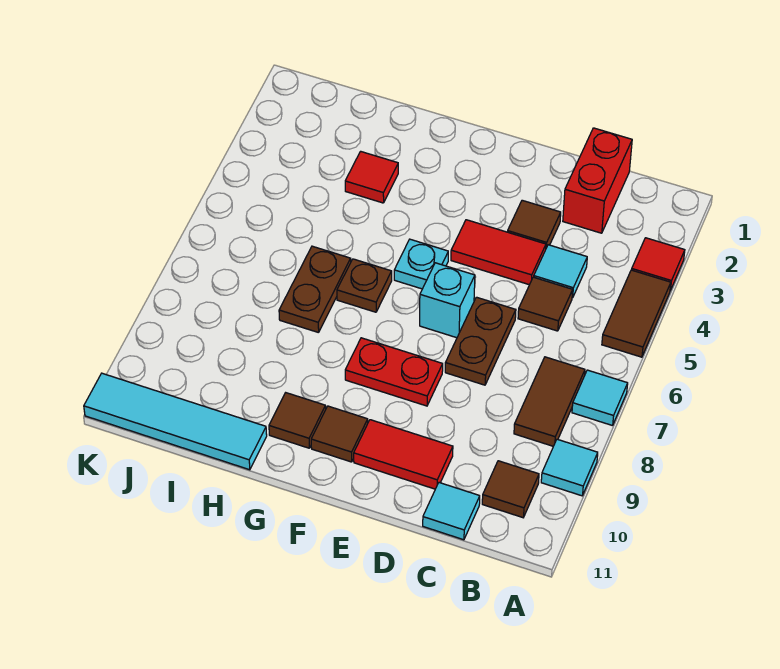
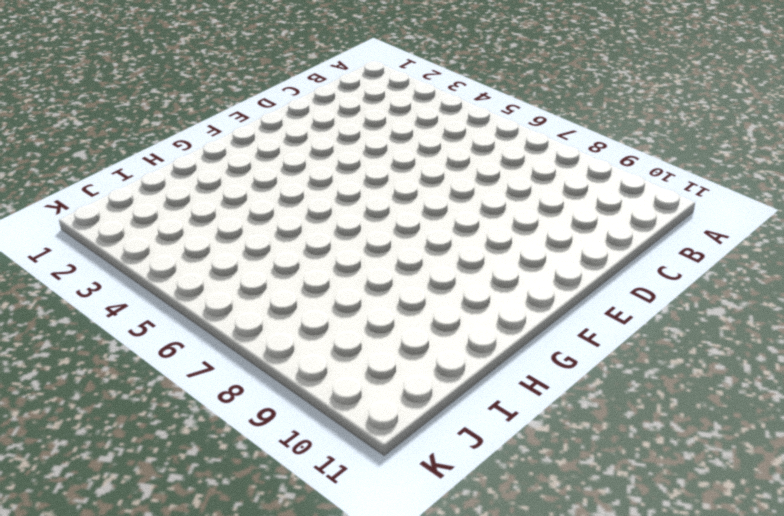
none -> red 1x1 tile [632,238,685,291]
none -> brown 1x2 tile [602,270,671,357]
none -> cyan 1x1 tile [572,370,628,426]

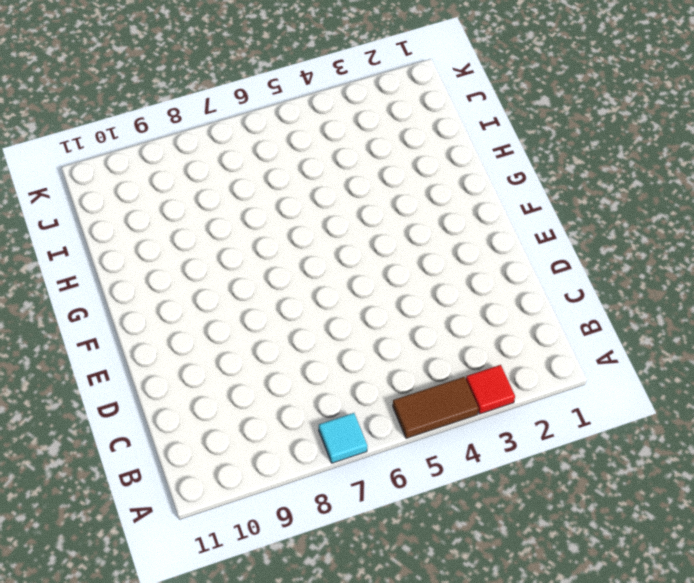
none -> cyan 1x1 tile [541,439,598,496]
none -> brown 1x2 tile [514,357,585,446]
none -> brown 1x1 tile [482,461,539,518]

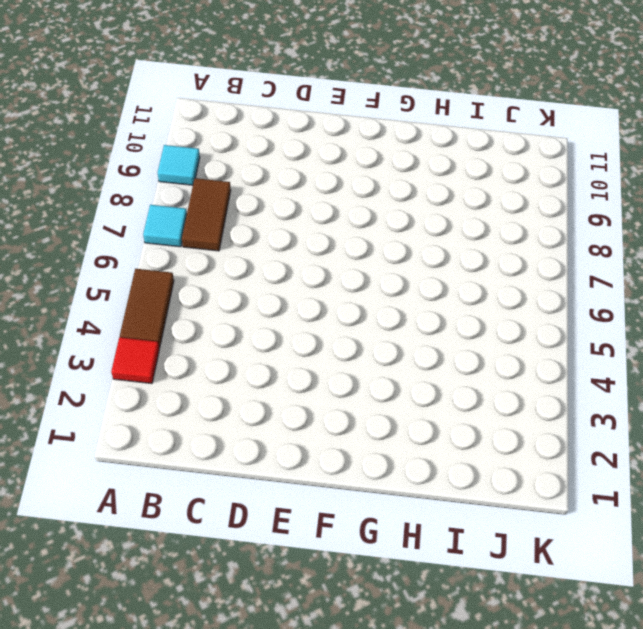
none -> brown 1x1 tile [482,461,539,518]
none -> red 1x2 brick [563,128,632,233]
none -> cyan 1x1 tile [534,245,587,298]

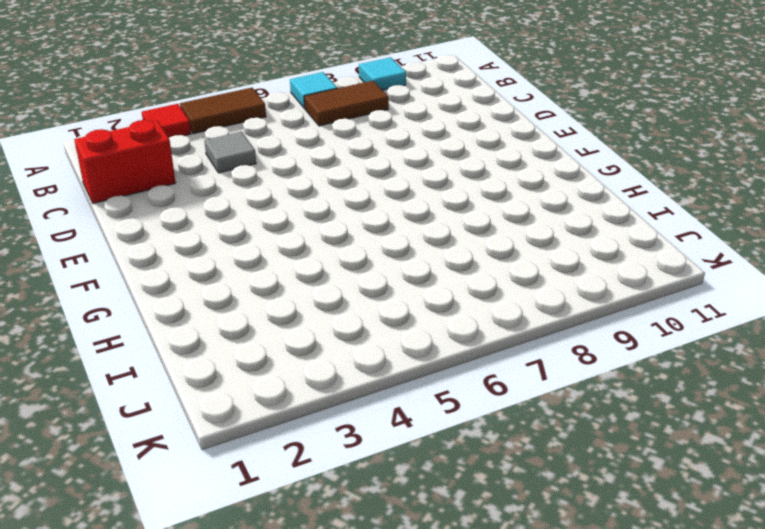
grey 1x1 tile [204,132,256,173] -> cyan 1x1 tile [534,245,587,298]
none -> brown 1x1 tile [482,461,539,518]
none -> brown 1x1 tile [518,277,573,331]
none -> cyan 1x1 tile [423,483,480,540]

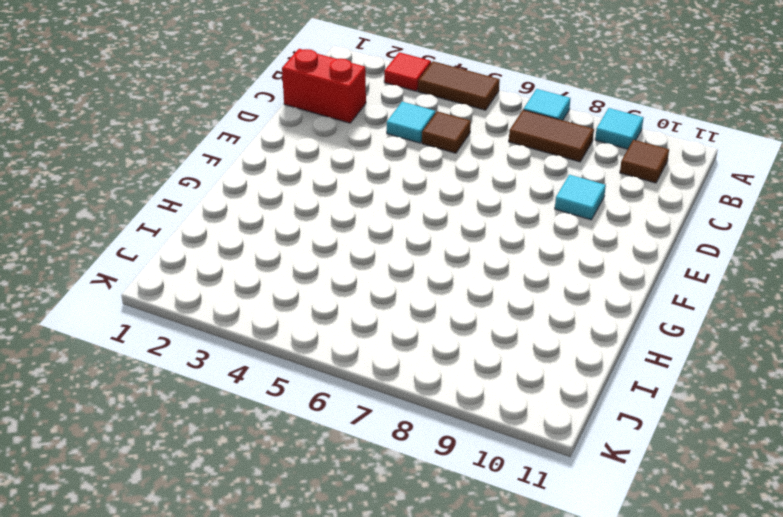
cyan 1x1 tile [555,175,606,220] -> cyan 1x1 tile moved to [423,483,480,540]
none -> brown 1x1 tile [508,200,561,248]
none -> red 1x2 tile [451,220,546,285]
none -> brown 1x2 plate [445,297,516,385]

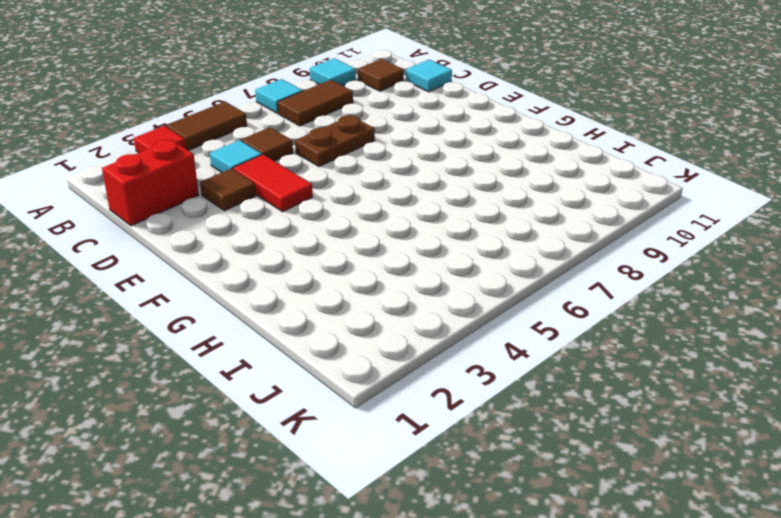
none -> red 1x2 tile [354,420,453,489]
none -> cyan 1x1 brick [420,263,475,338]
none -> red 1x2 plate [345,338,443,406]

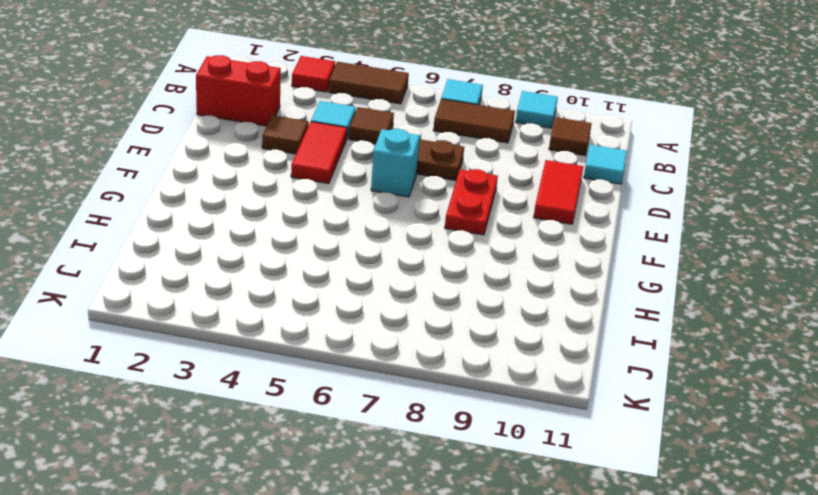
none -> cyan 1x1 plate [394,239,448,289]
none -> brown 1x1 tile [311,406,368,462]
none -> brown 1x1 plate [337,259,392,312]

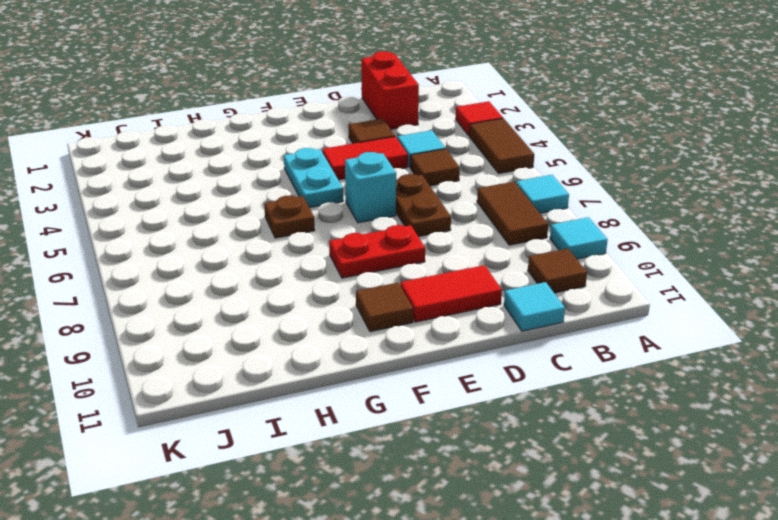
cyan 1x2 plate [284,148,343,208] -> cyan 1x1 plate [394,239,448,289]
none -> brown 1x1 tile [269,393,326,448]
none -> red 1x1 tile [345,151,398,203]
none -> brown 1x2 plate [279,246,351,333]

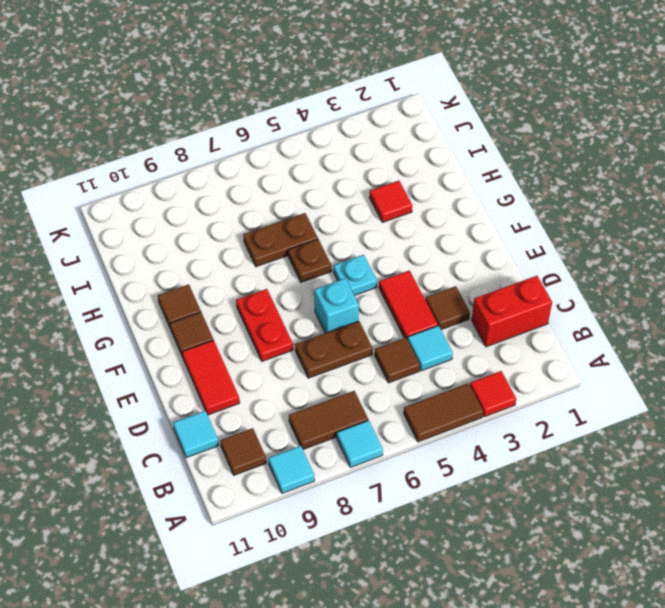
none -> cyan 1x4 tile [84,373,267,470]

